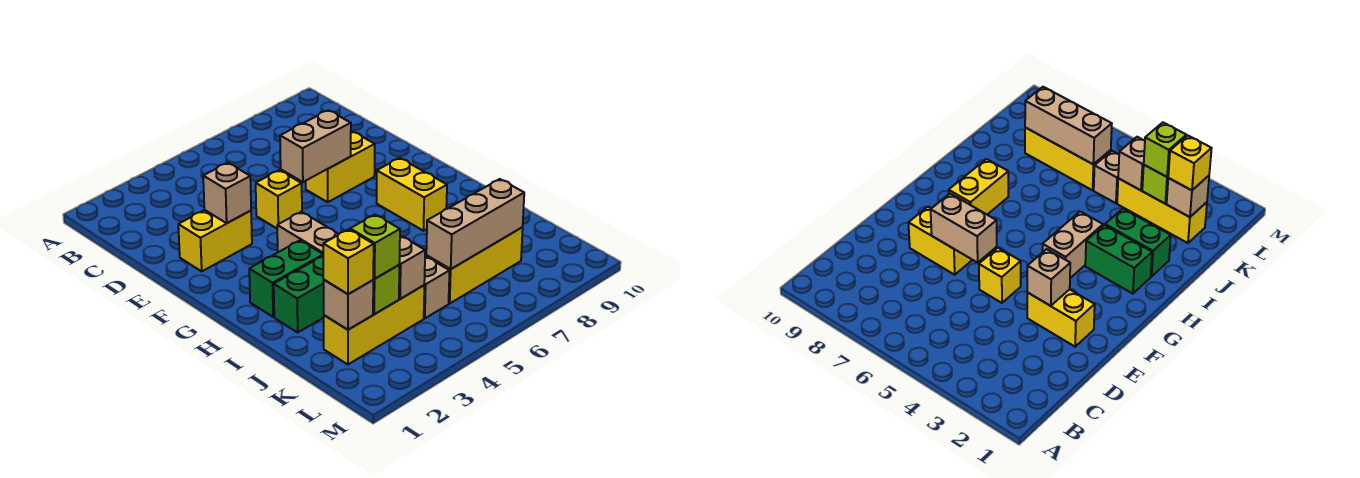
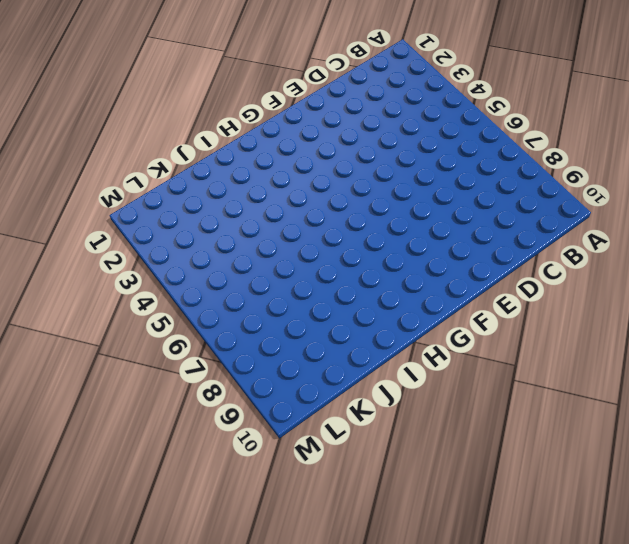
none -> yellow 1x2 brick [178,210,252,271]
none -> yellow 1x1 brick [256,170,302,228]
none -> yellow 1x2 brick [306,131,375,202]

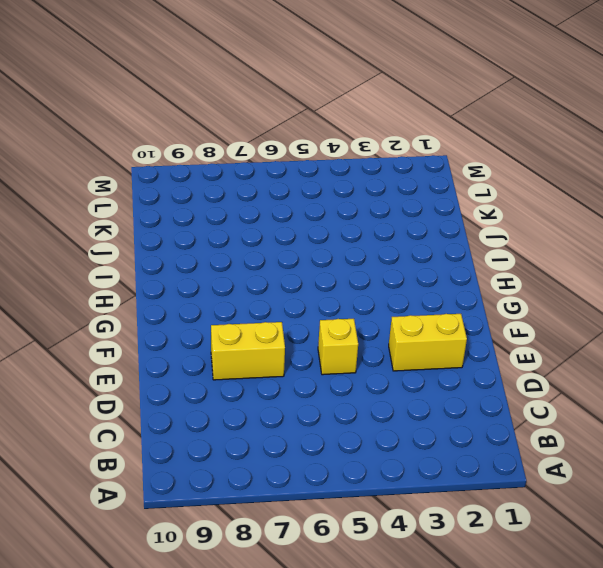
none -> tan 1x2 brick [277,212,339,254]
none -> yellow 1x2 brick [377,158,447,231]
none -> green 1x2 brick [249,240,323,317]

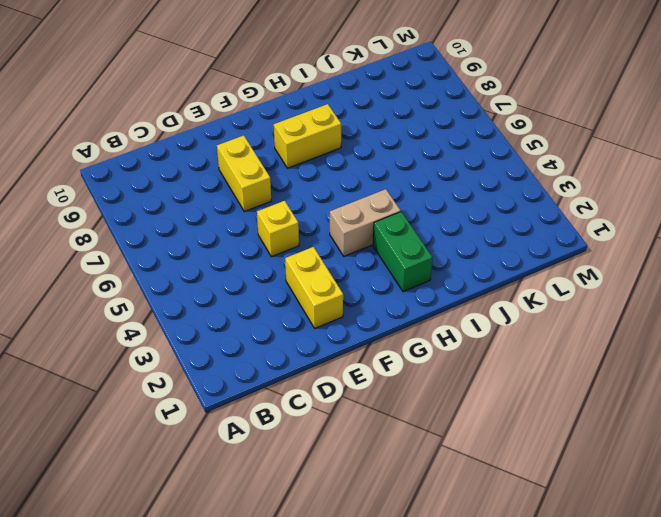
none -> green 1x2 brick [274,256,324,332]
none -> yellow 1x3 brick [324,285,424,365]
none -> tan 1x1 brick [424,256,449,318]

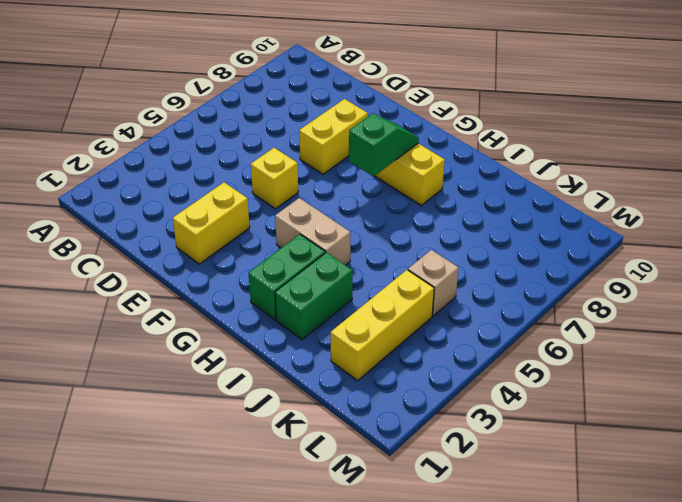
green 1x2 slope [349,114,419,176] -> none
none -> yellow 1x3 brick [426,227,523,303]
none -> tan 1x1 brick [203,163,251,223]
none -> tan 1x2 brick [280,110,351,182]

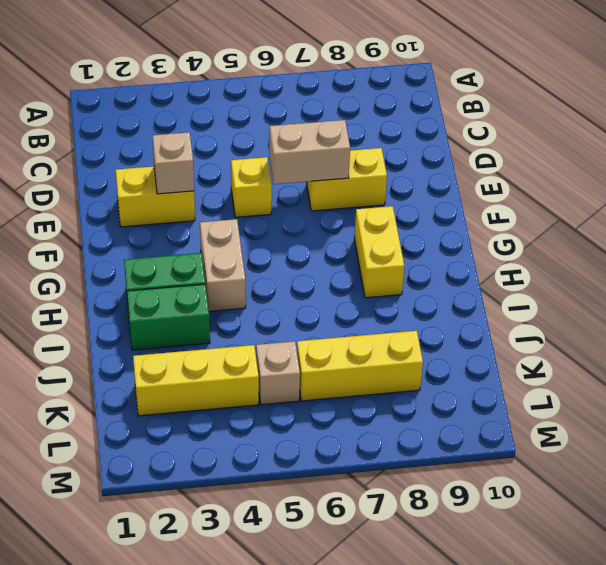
none -> tan 1x1 brick [324,280,373,330]
none -> lime 1x1 brick [373,265,399,314]
none -> tan 1x1 brick [399,236,425,299]

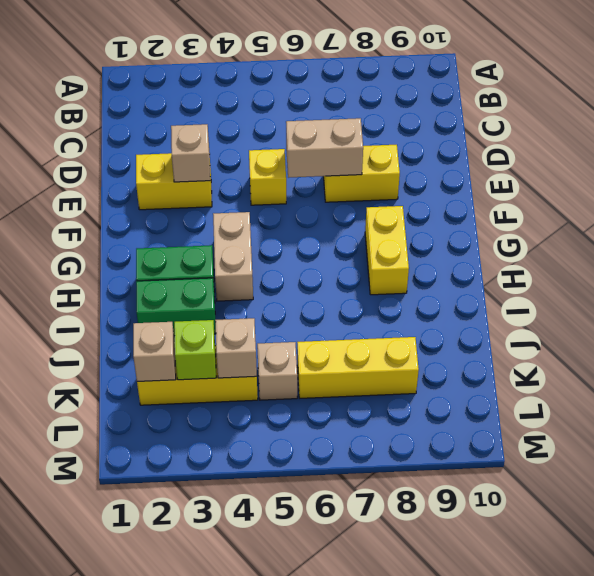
none -> tan 1x3 brick [426,179,524,269]
none -> yellow 1x1 brick [323,229,374,294]
none -> lime 1x1 brick [350,215,400,279]

